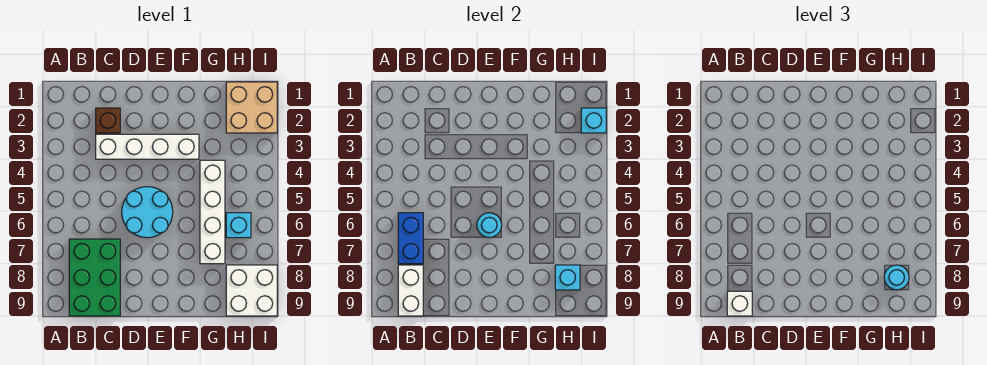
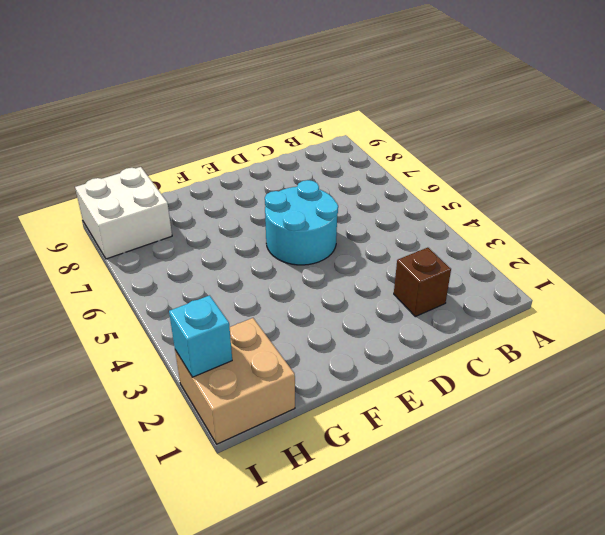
none -> green 2x3 brick [69,239,120,316]
none -> white 1x4 brick [96,134,199,159]
none -> white 1x4 brick [200,160,225,264]

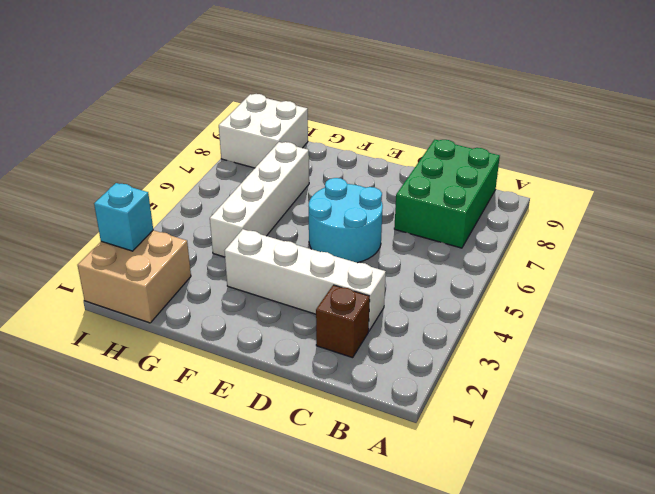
none -> cyan 1x1 brick [226,213,251,238]
none -> blue 1x2 brick [398,213,423,264]
none -> white 1x2 brick [398,265,423,316]

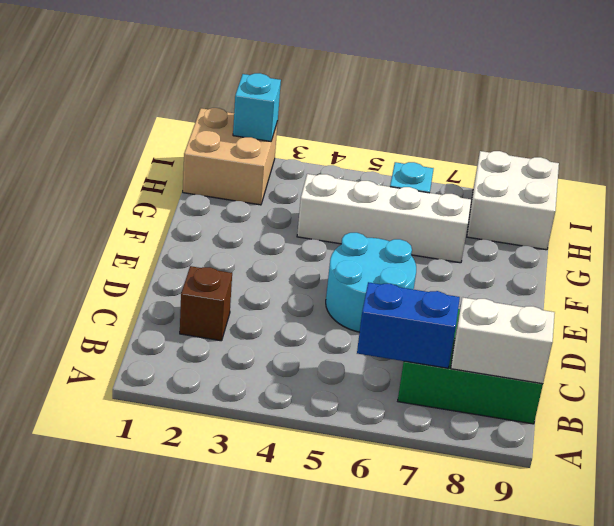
none -> white 1x4 brick [96,134,199,159]
none -> cyan 1x1 round brick [477,213,502,238]
none -> cyan 1x1 brick [555,265,580,290]

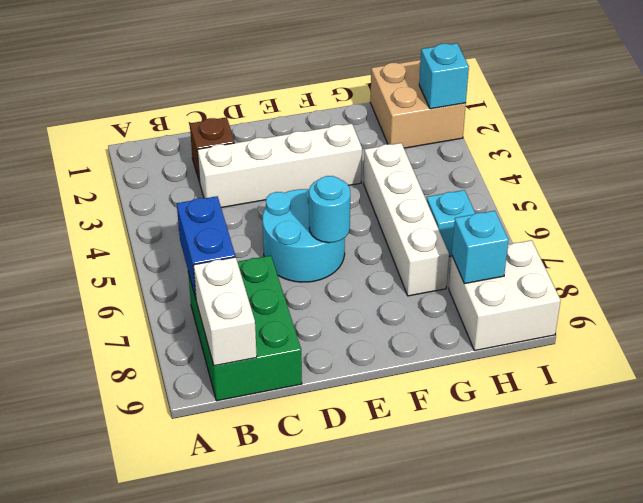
none -> white 1x1 brick [727,291,752,316]
none -> cyan 1x1 round brick [884,265,909,290]

